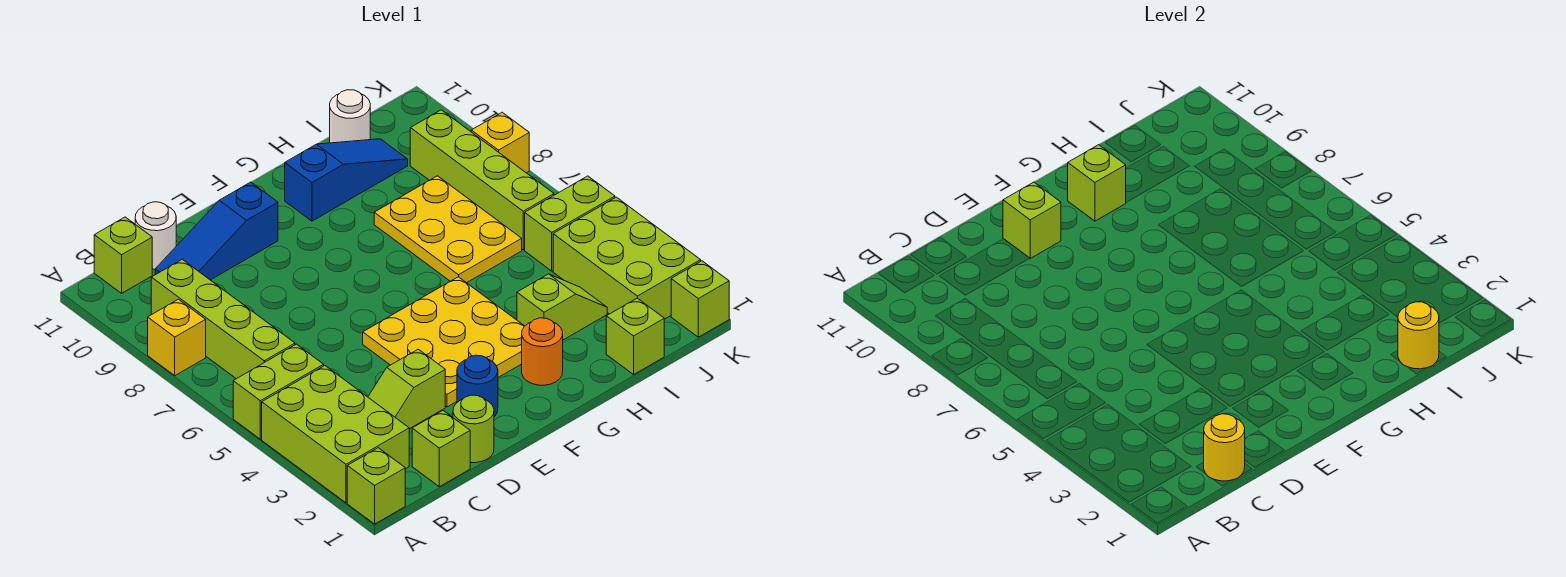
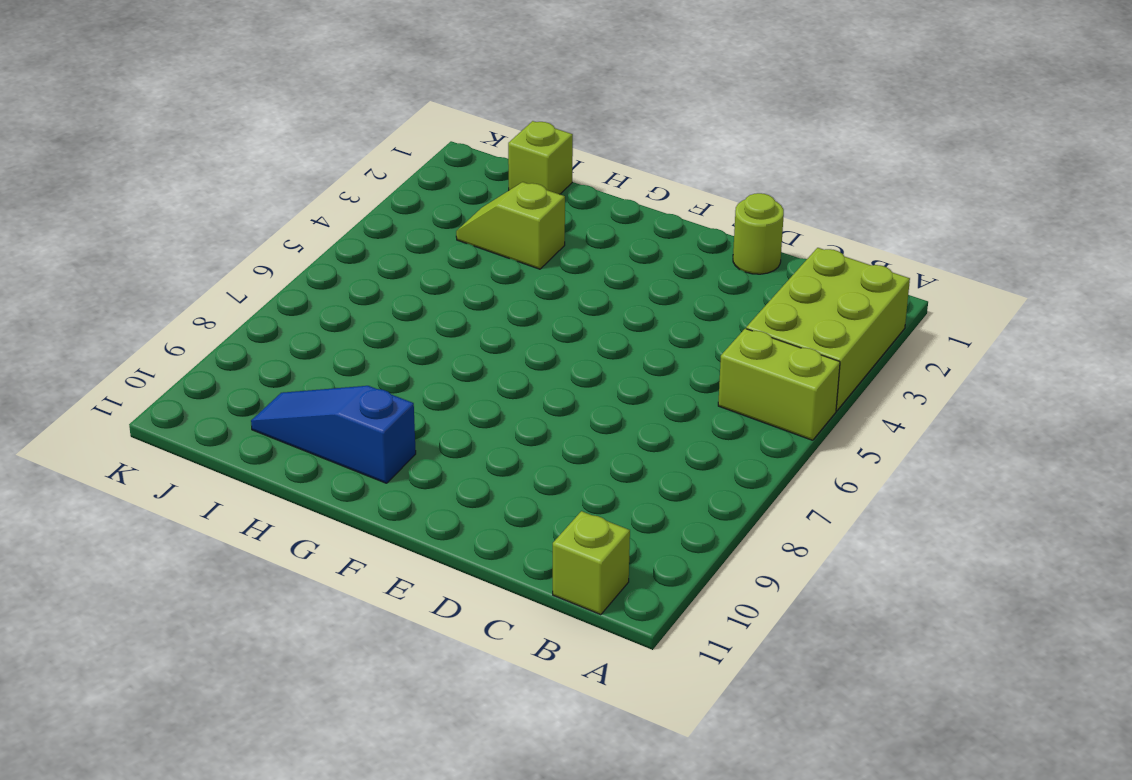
none -> lime 1x1 brick [347,448,405,524]
none -> yellow 1x1 brick [148,299,206,376]
none -> lime 1x4 brick [151,259,295,379]

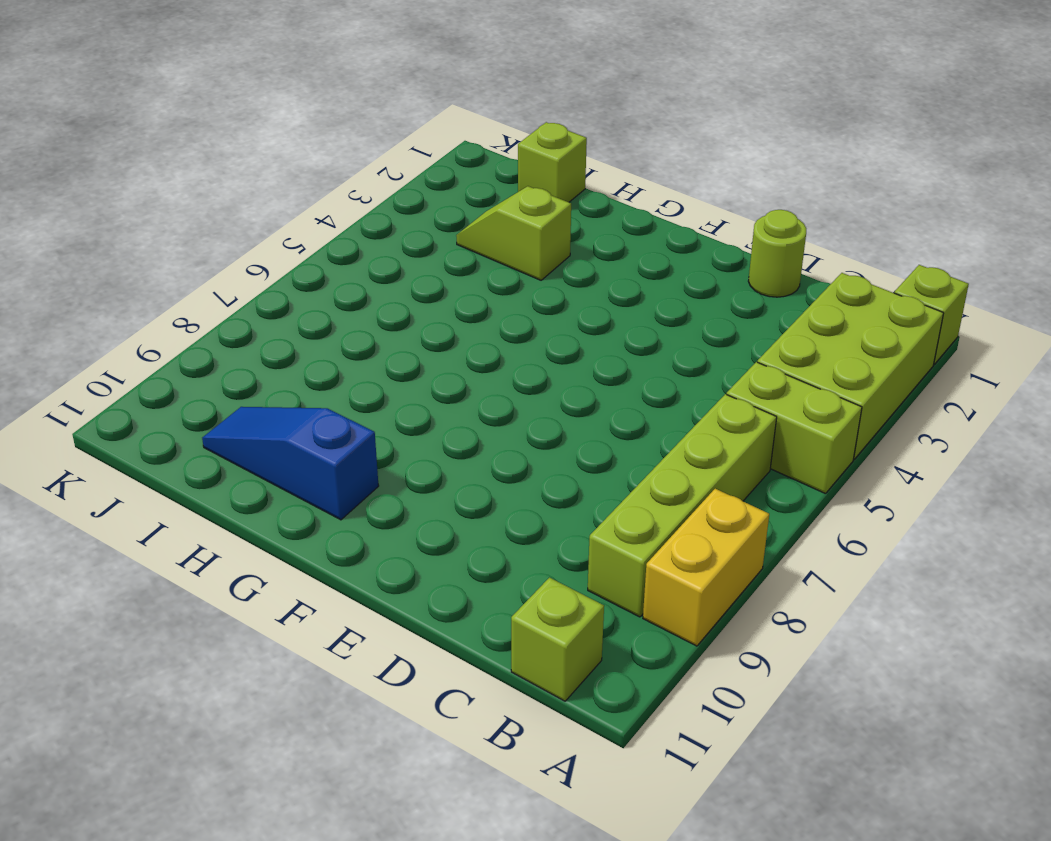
yellow 1x2 brick [643,489,769,646] -> yellow 1x1 brick [148,299,206,376]
none -> lime 1x1 brick [412,411,470,487]
none -> lime 1x2 slope [368,349,445,429]
none -> blue 1x3 slope [155,182,278,280]

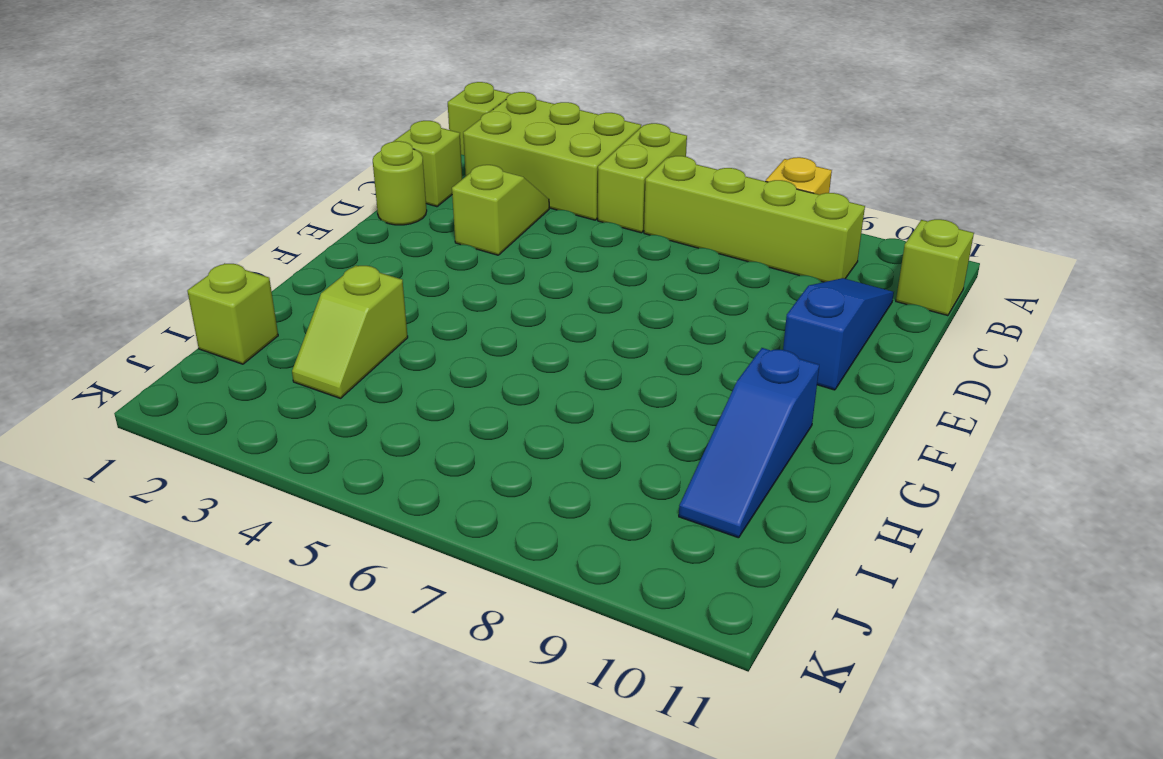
none -> white 1x1 round brick [135,202,176,269]
none -> blue 1x1 round brick [457,355,498,417]
none -> yellow 3x3 plate [363,277,524,407]

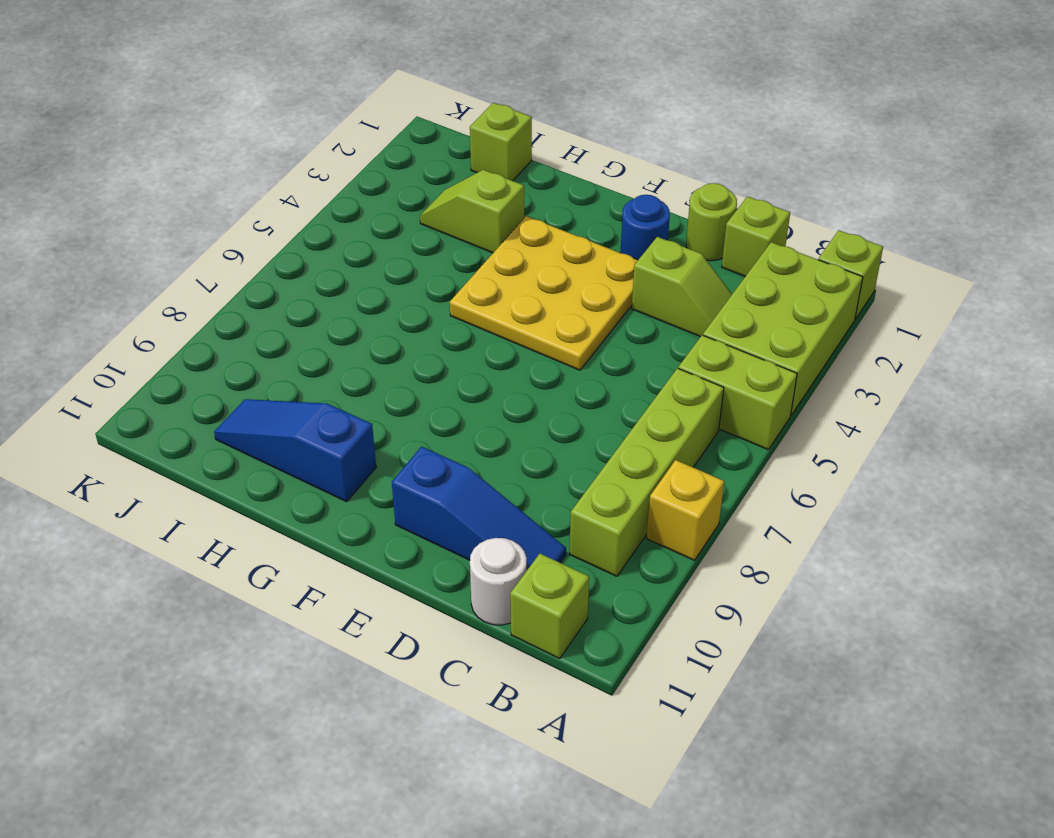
none -> orange 1x1 round brick [522,318,563,385]
none -> yellow 2x3 plate [374,176,522,283]
none -> white 1x1 round brick [330,90,370,143]

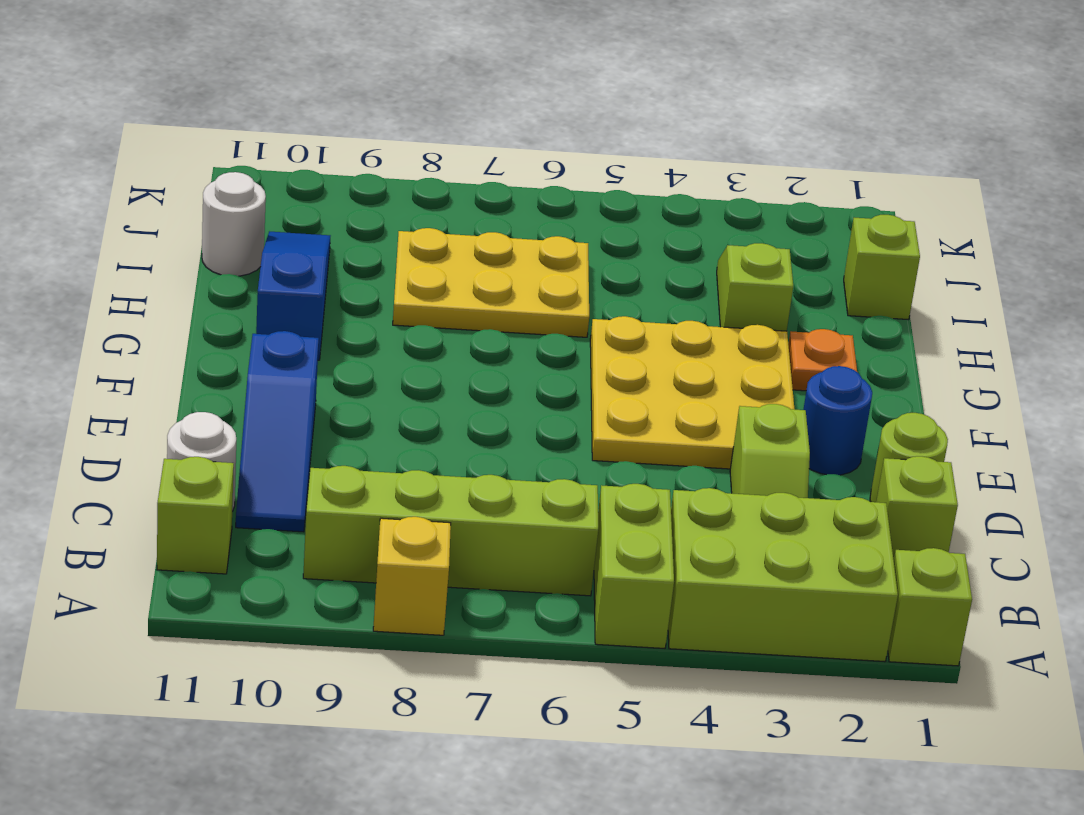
orange 1x1 plate [788,329,857,391] -> orange 1x1 round brick [522,318,563,385]
none -> lime 2x3 brick [553,197,701,319]
none -> lime 1x2 brick [525,176,615,271]
none -> lime 1x4 brick [410,110,554,250]

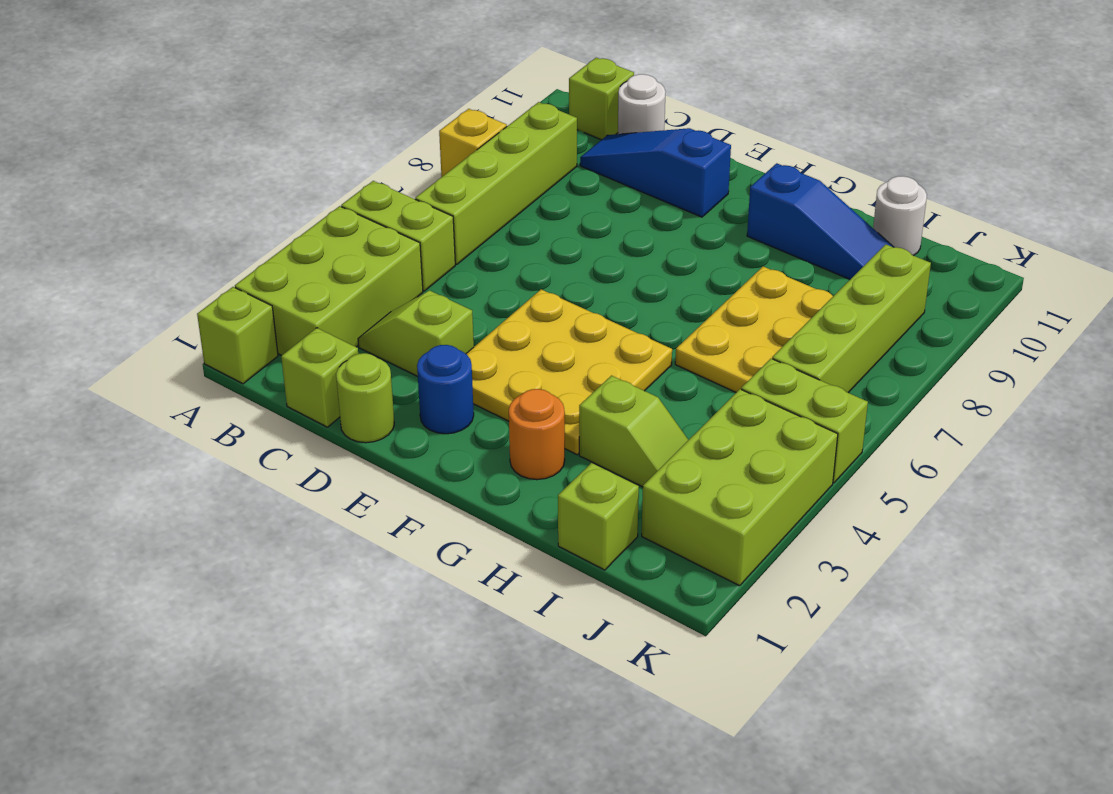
none -> lime 1x1 brick [671,261,729,337]
none -> yellow 1x1 brick [471,112,529,173]
none -> yellow 1x1 round brick [1204,414,1245,481]

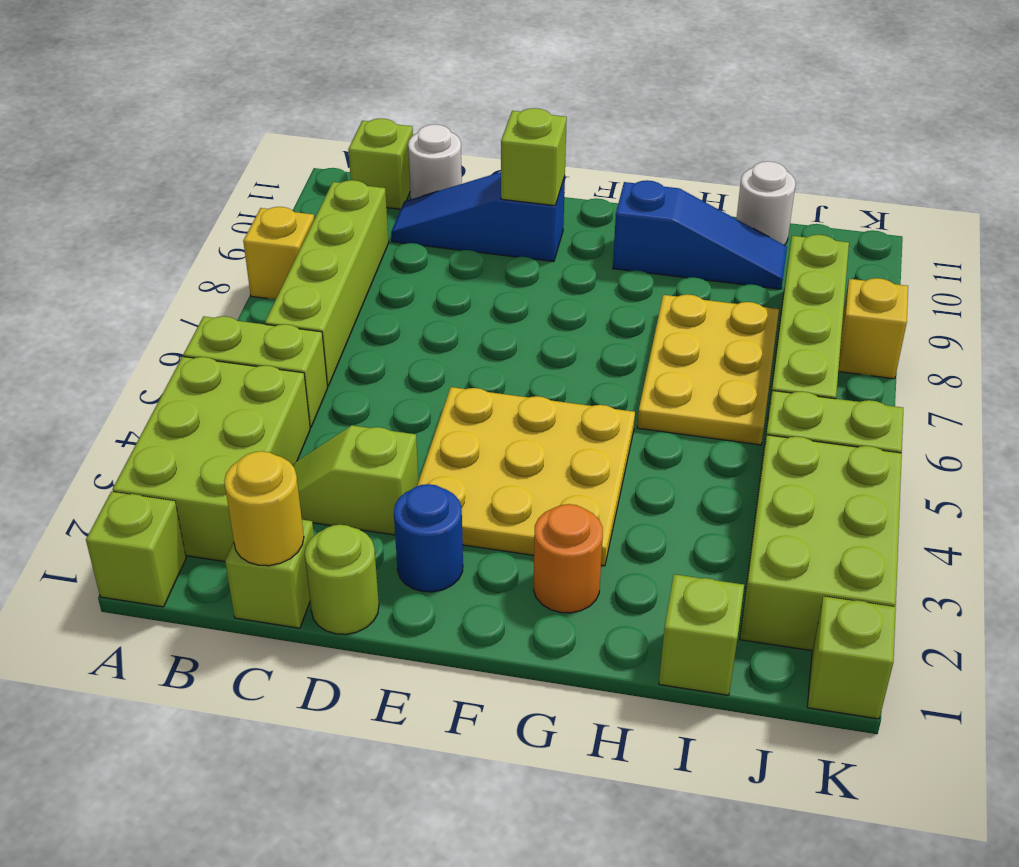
none -> lime 1x2 slope [517,274,607,340]
none -> lime 1x1 brick [1068,145,1126,221]
none -> yellow 1x1 round brick [1398,302,1439,369]

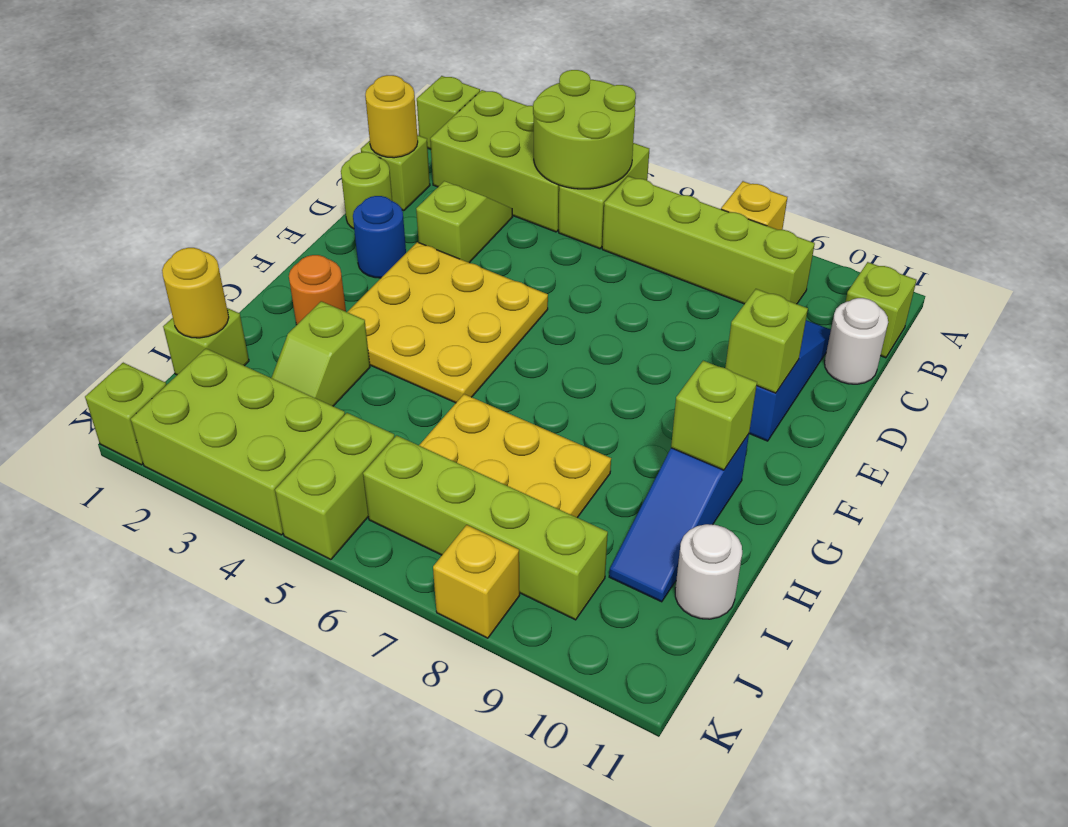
lime 2x2 round brick [533,70,636,189] -> none

